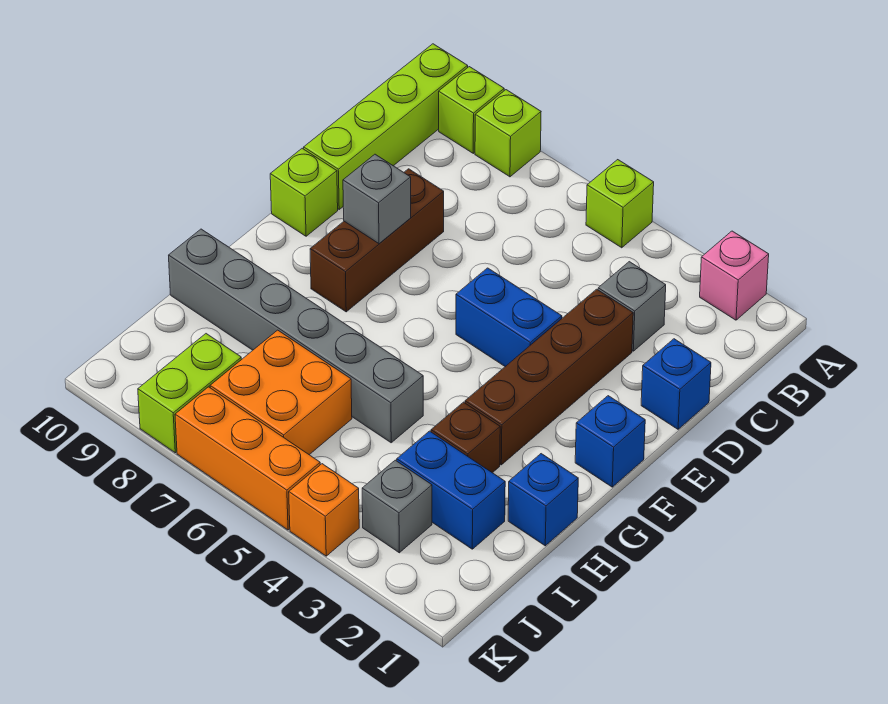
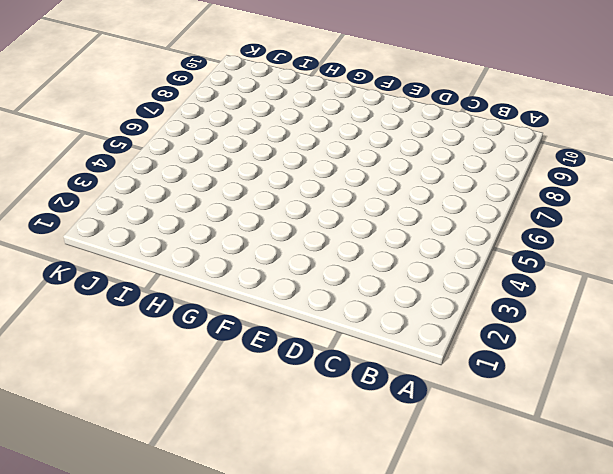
none -> pink 1x1 brick [700,231,769,320]
none -> lime 1x1 brick [586,160,654,248]
none -> lime 1x1 brick [475,90,541,177]

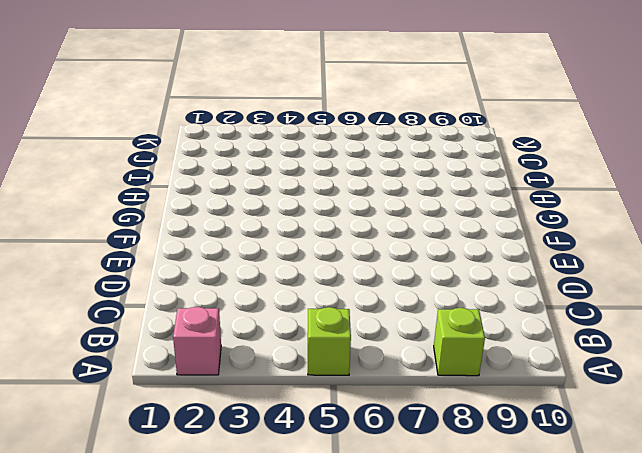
none -> lime 1x1 brick [439,67,504,153]
none -> lime 1x4 brick [304,44,468,209]
none -> grey 1x1 brick [598,262,666,351]

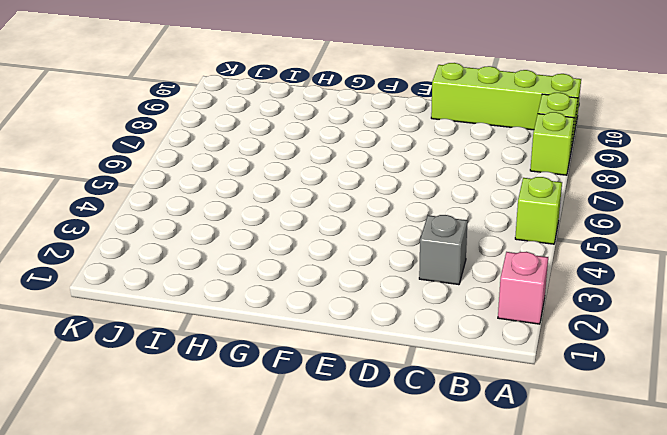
none -> blue 1x1 brick [641,339,711,429]
none -> brown 1x4 brick [465,289,633,465]
none -> brown 1x3 brick [310,169,444,312]

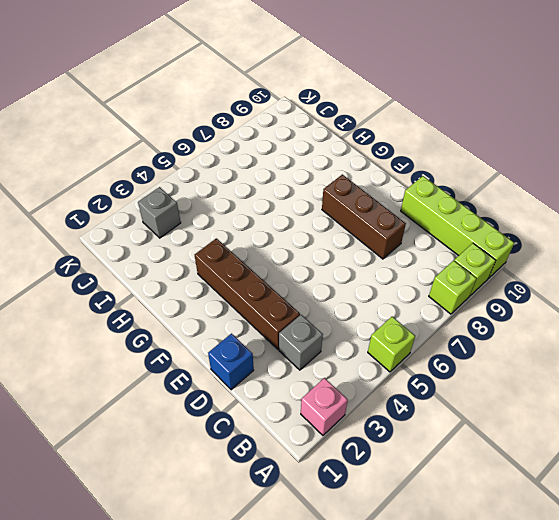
none -> blue 1x2 brick [456,268,562,366]
none -> lime 1x1 brick [270,148,338,236]
none -> blue 1x1 brick [575,396,645,487]

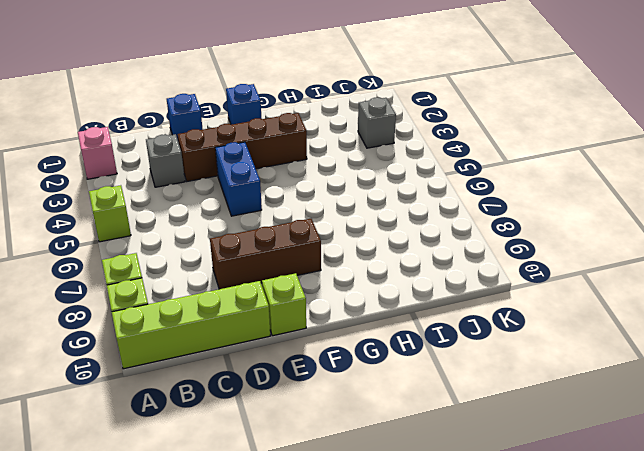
none -> blue 1x1 brick [508,454,578,546]
none -> brown 1x1 brick [431,402,500,473]
none -> grey 1x6 brick [169,229,423,443]

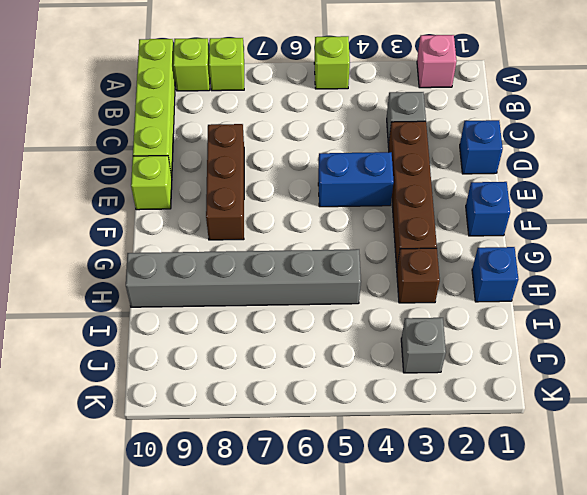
none -> blue 1x2 brick [397,431,505,549]
none -> orange 2x2 brick [210,330,352,455]
none -> lime 1x2 brick [138,334,242,453]

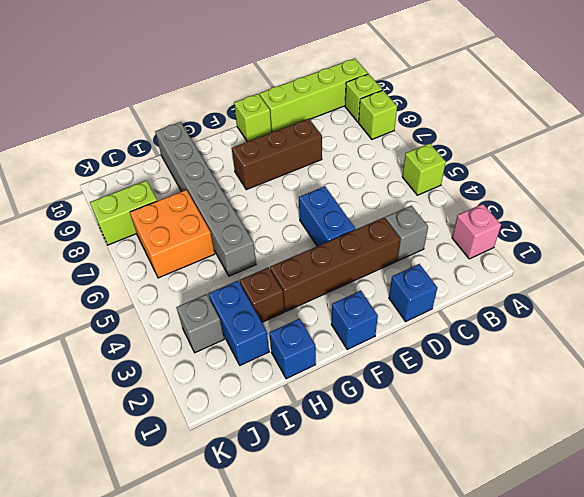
none -> orange 1x1 brick [289,464,359,556]
none -> orange 1x3 brick [175,387,320,530]
none -> grey 1x1 brick [343,154,411,244]

